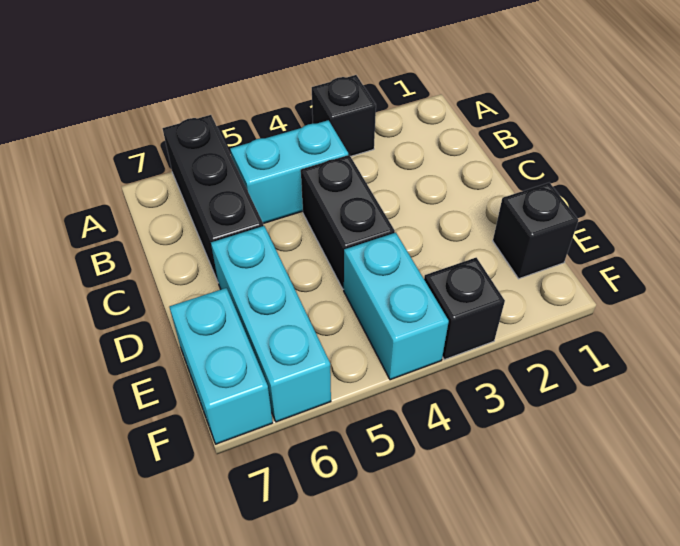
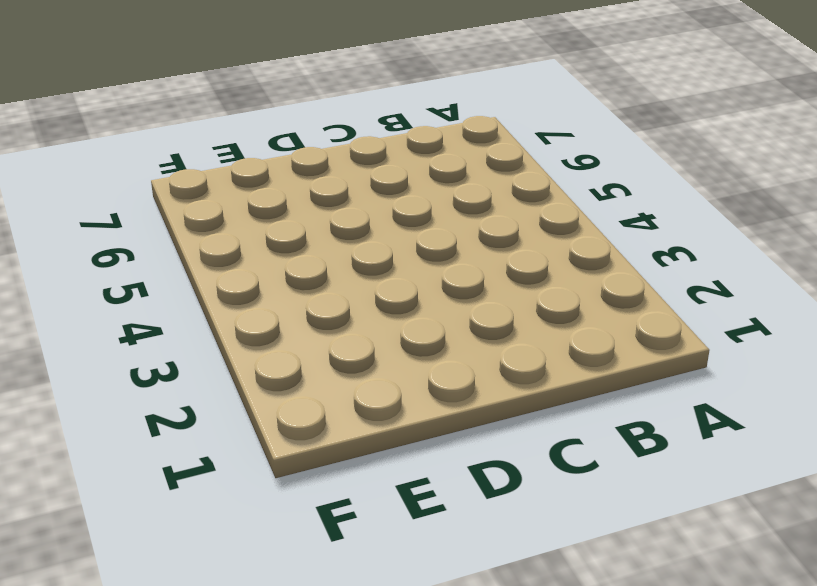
none -> black 1x1 brick [312,75,376,156]
none -> black 1x3 brick [162,115,264,281]

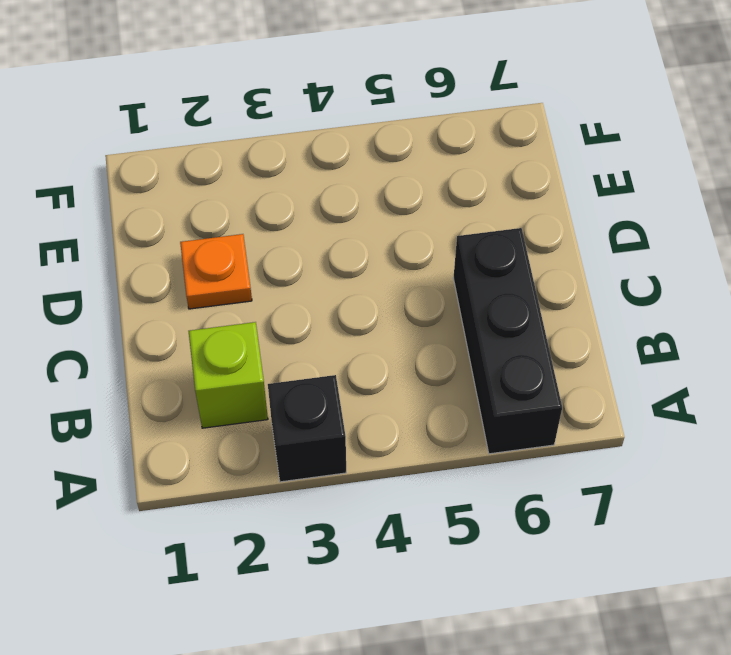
lime 1x1 brick [189,322,268,428] -> none
orange 1x1 plate [180,234,252,309] -> none
none -> cyan 1x2 brick [230,120,348,224]
none -> black 1x2 brick [301,155,395,289]

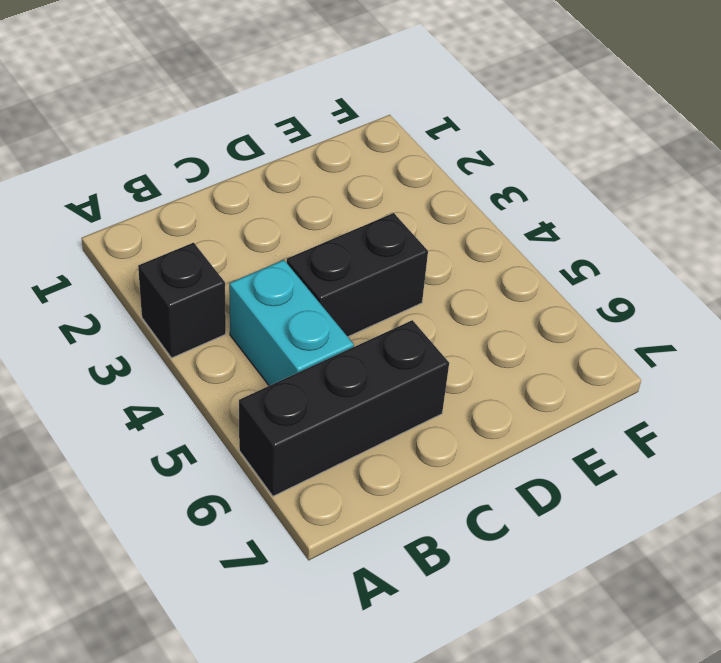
none -> cyan 1x3 brick [211,226,331,422]
none -> black 1x1 brick [493,182,578,279]

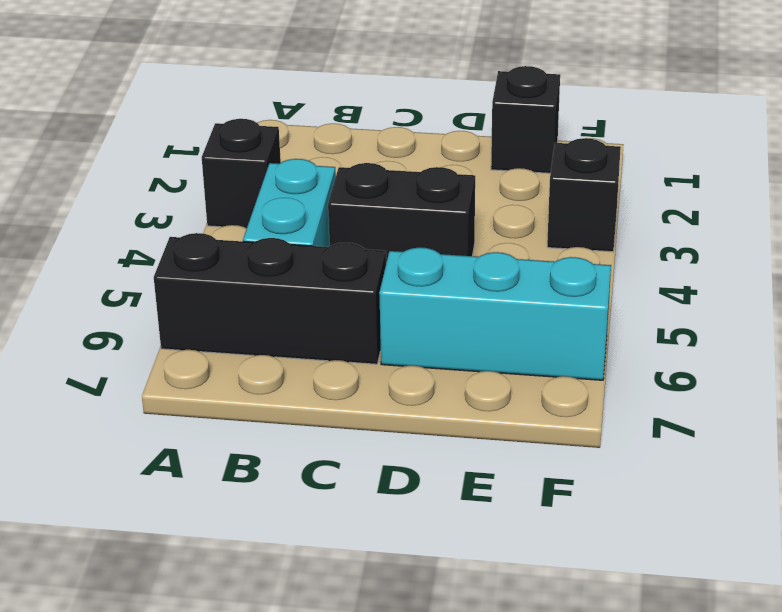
none -> cyan 1x2 brick [344,233,449,380]
none -> cyan 1x2 brick [169,288,273,444]

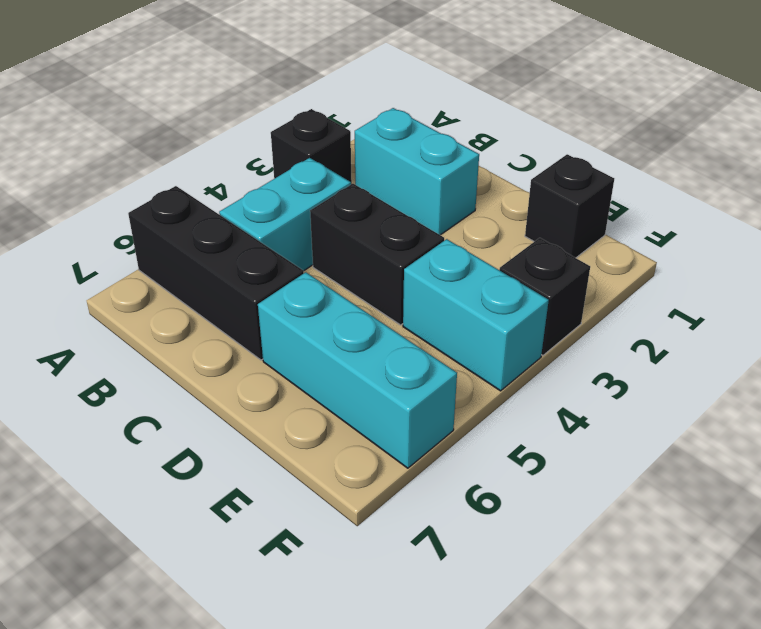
cyan 1x2 brick [355,108,479,235] -> cyan 1x2 brick moved to [169,288,273,444]

